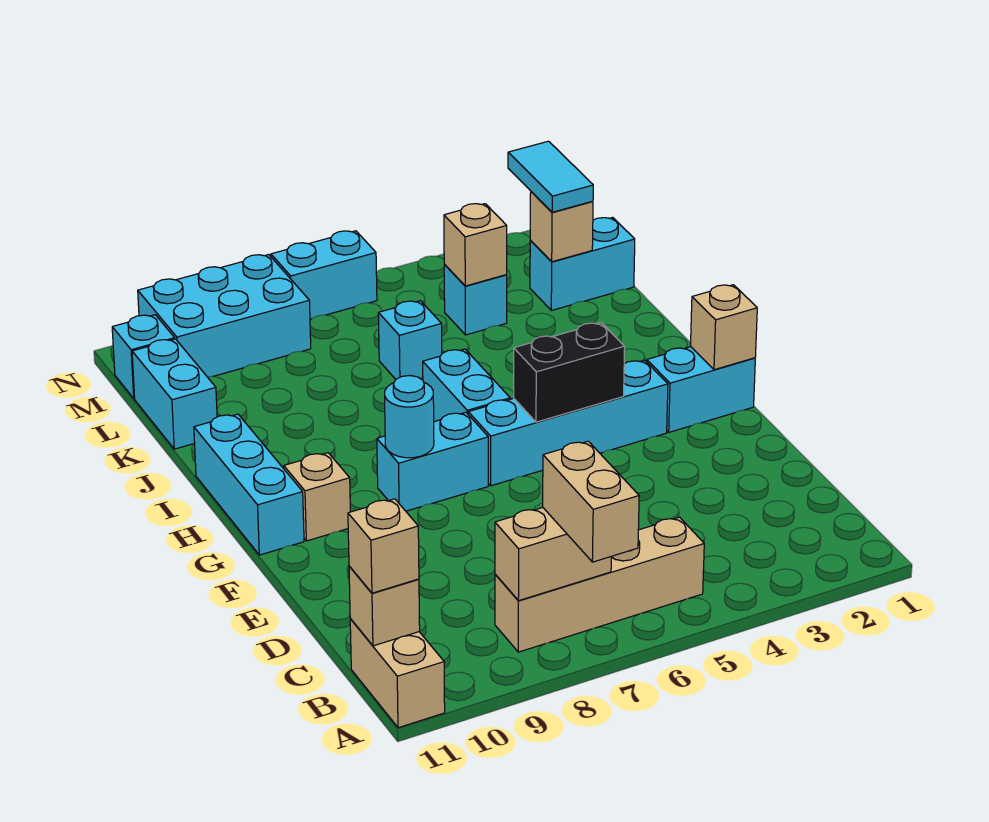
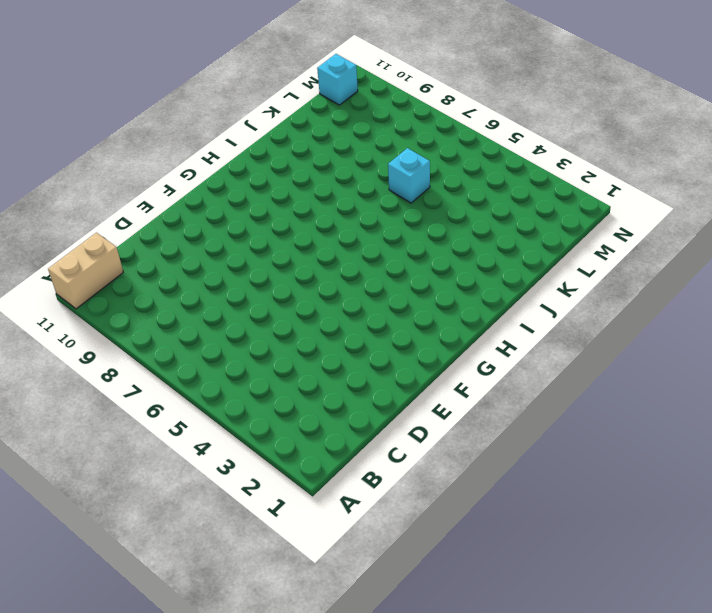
none -> tan 1x4 brick [495,517,704,652]
none -> cyan 1x2 brick [647,347,755,432]
none -> cyan 1x4 brick [468,360,668,486]

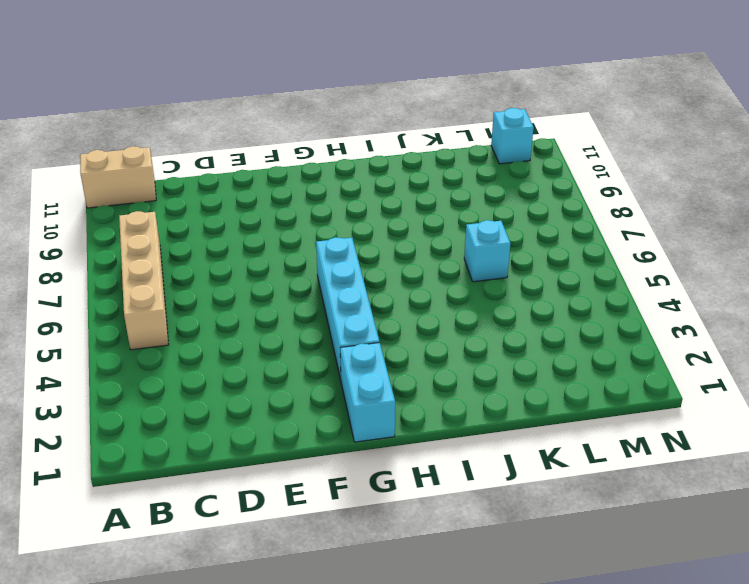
none -> cyan 1x2 brick [377,412,488,511]
none -> tan 1x1 brick [284,453,350,541]
none -> cyan 1x3 brick [194,414,304,555]

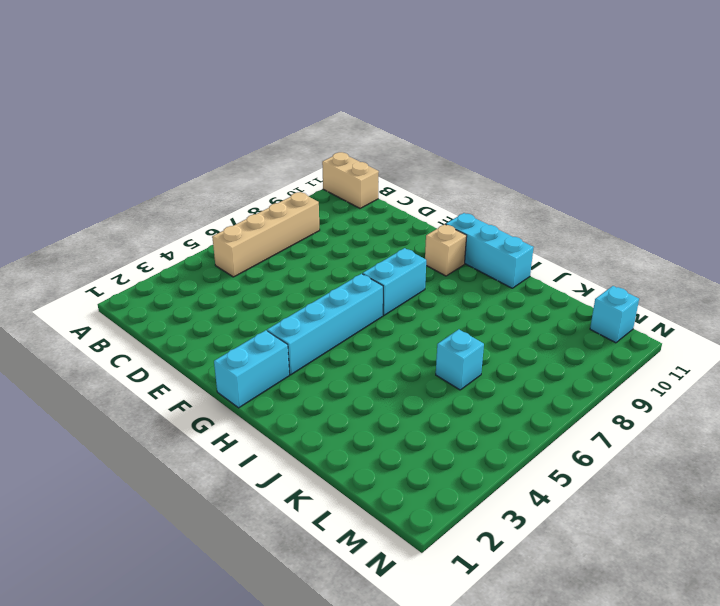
none -> cyan 1x2 brick [423,349,510,422]
none -> cyan 1x2 brick [132,339,217,449]
none -> cyan 1x2 brick [530,218,635,310]

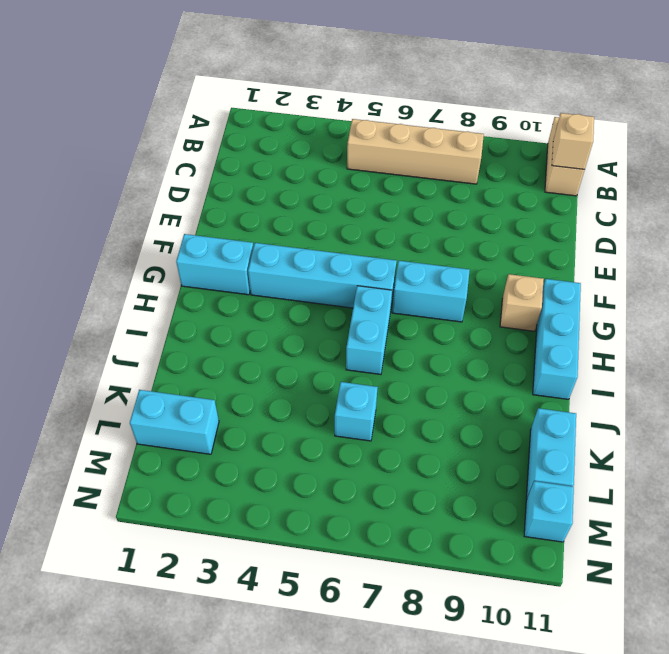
none -> cyan 1x1 brick [444,265,507,335]
none -> cyan 2x3 brick [138,255,311,377]
none -> cyan 1x2 brick [271,231,377,319]

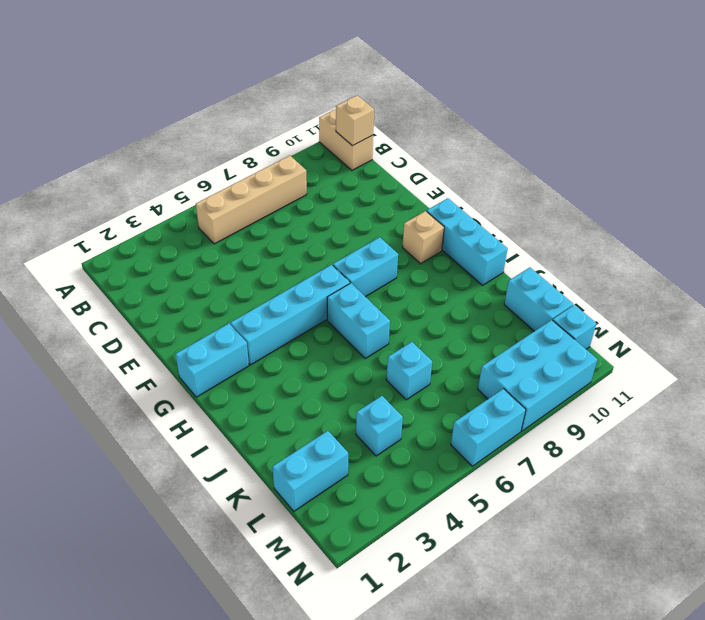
none -> tan 1x2 brick [495,508,611,601]
none -> tan 1x1 brick [691,285,757,370]
none -> black 1x2 brick [513,323,625,422]

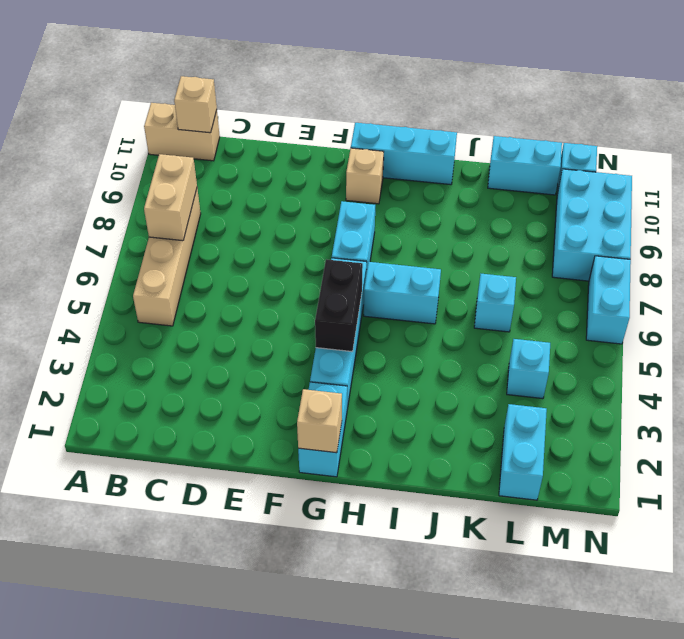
none -> cyan 1x1 round brick [385,376,434,458]
none -> tan 1x1 brick [530,192,593,262]
none -> tan 1x1 brick [444,204,507,286]

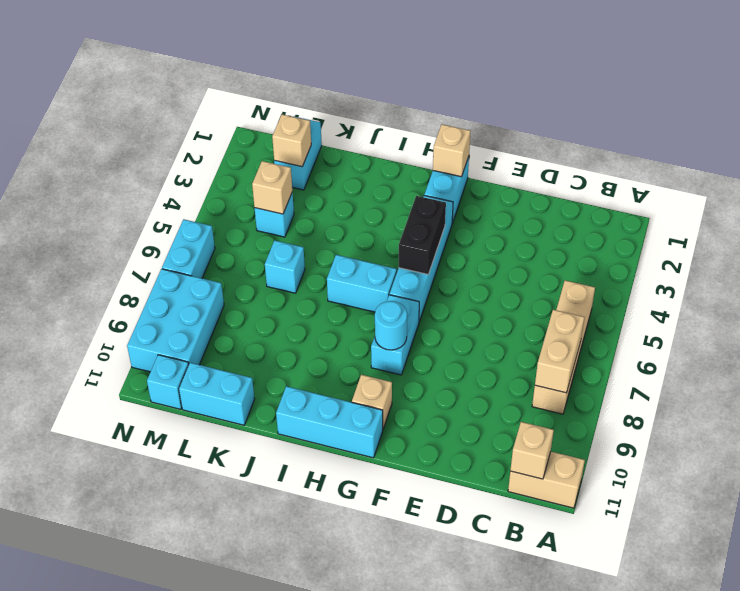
none -> tan 1x2 brick [543,441,639,562]
none -> tan 1x1 brick [348,499,419,593]
none -> cyan 1x2 tile [508,141,593,212]

